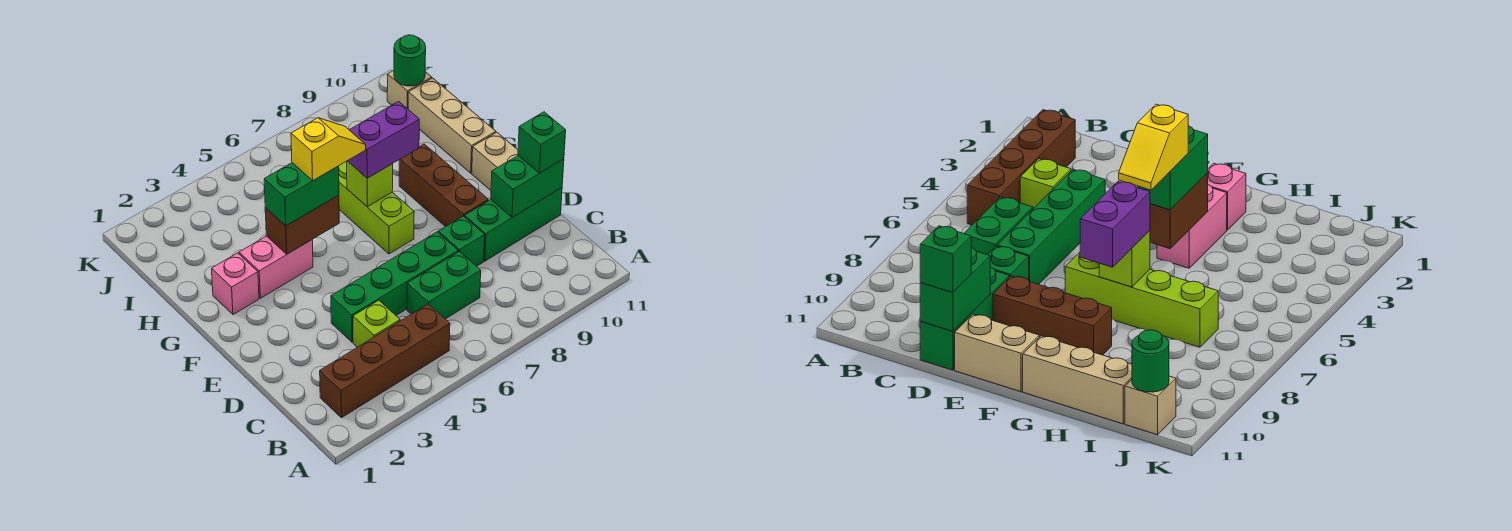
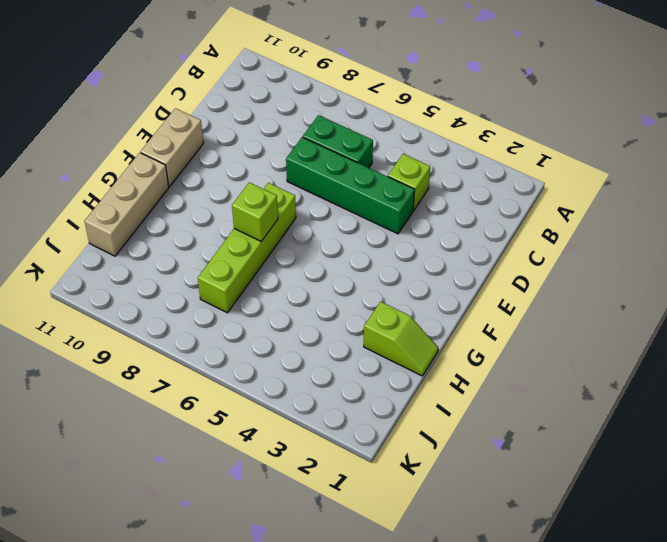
lime 1x2 slope [364,302,438,376] -> none
none -> brown 1x4 brick [320,304,450,418]
none -> green 1x1 brick [438,216,485,266]
none -> green 1x3 brick [465,188,562,261]

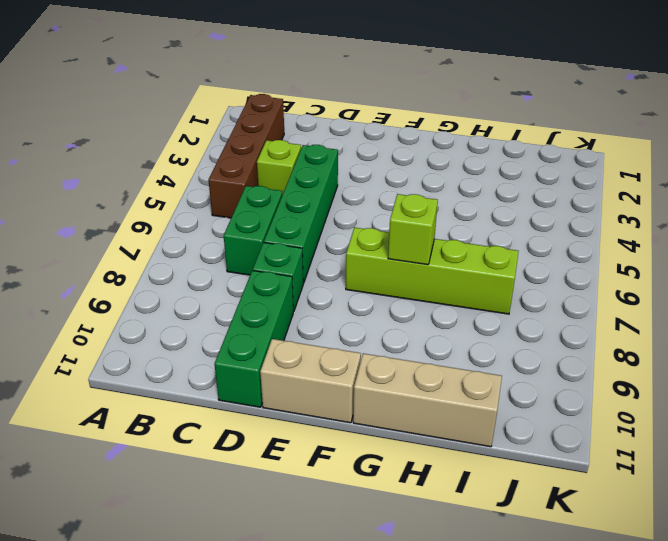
none -> brown 1x3 brick [399,144,488,227]
none -> pink 1x1 brick [212,253,259,315]
none -> pink 1x2 brick [239,236,313,298]

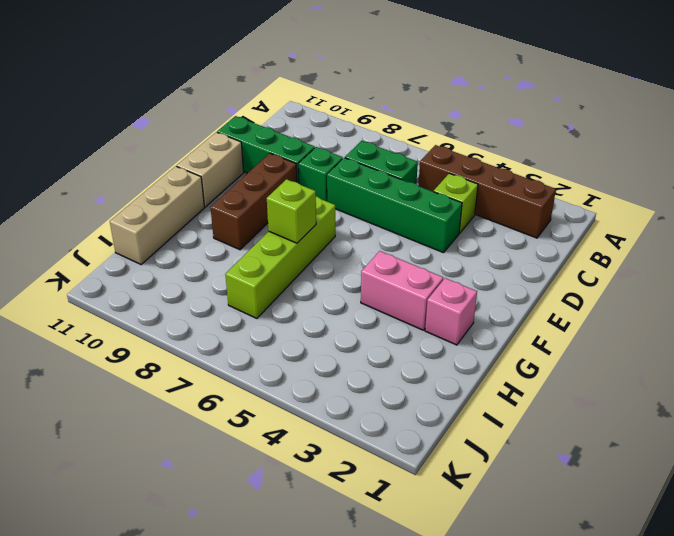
none -> tan 1x1 brick [387,71,432,109]
none -> green 1x2 brick [491,156,564,217]
none -> brown 1x2 brick [265,195,339,254]

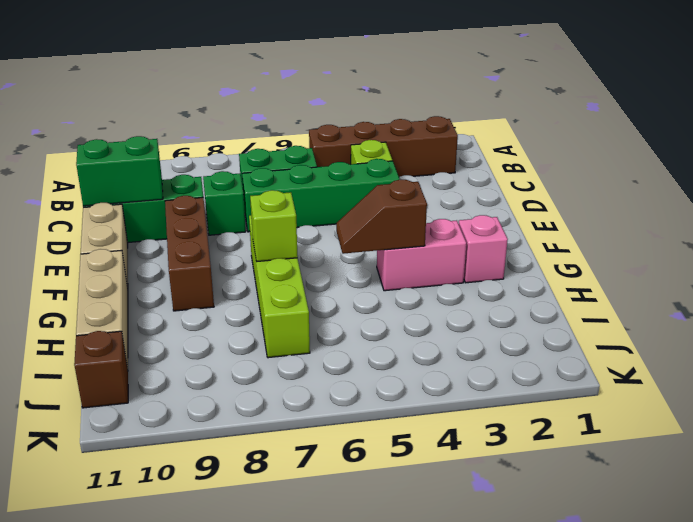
brown 1x2 slope [336,180,427,254] -> brown 1x2 brick [265,195,339,254]
brown 1x1 brick [74,331,128,408] -> tan 1x1 brick [387,71,432,109]
none -> green 1x1 round brick [394,35,426,86]
none -> green 1x1 brick [518,112,566,173]
none -> green 1x2 brick [264,163,339,226]

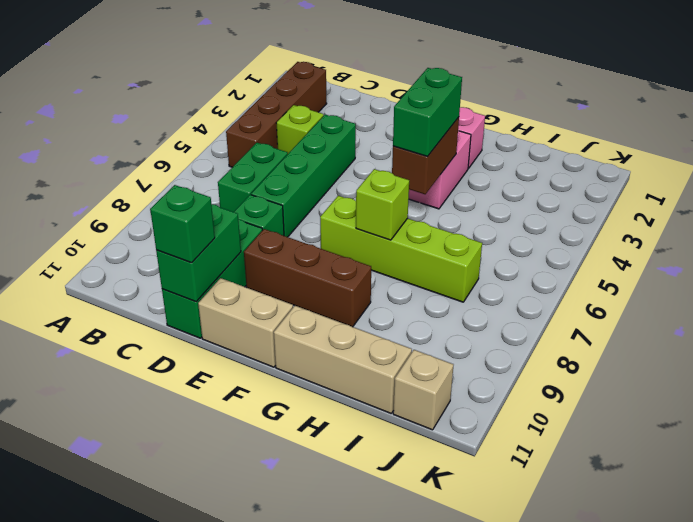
none -> green 1x1 round brick [394,35,426,86]
none -> purple 1x2 brick [348,102,419,178]
none -> yellow 1x2 slope [291,118,366,181]

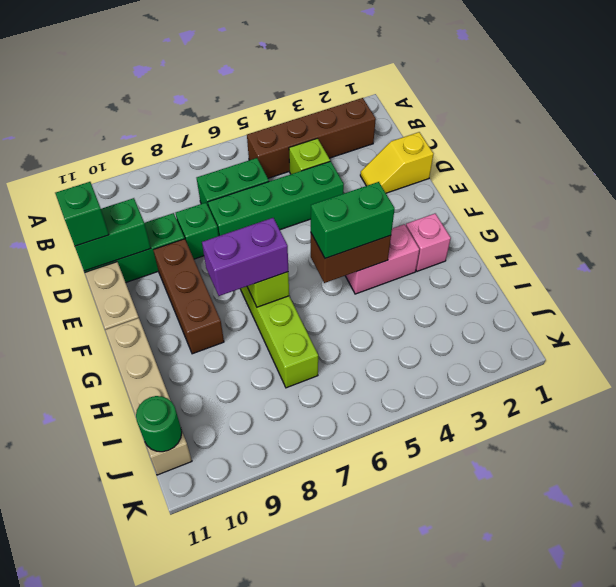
yellow 1x2 slope [360,132,433,193] -> yellow 1x2 slope moved to [291,118,366,181]

